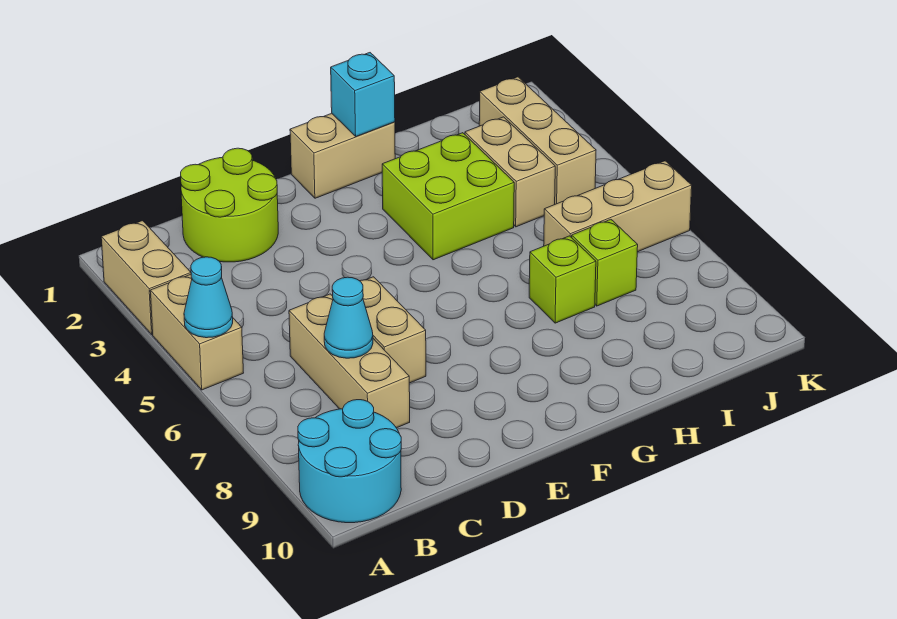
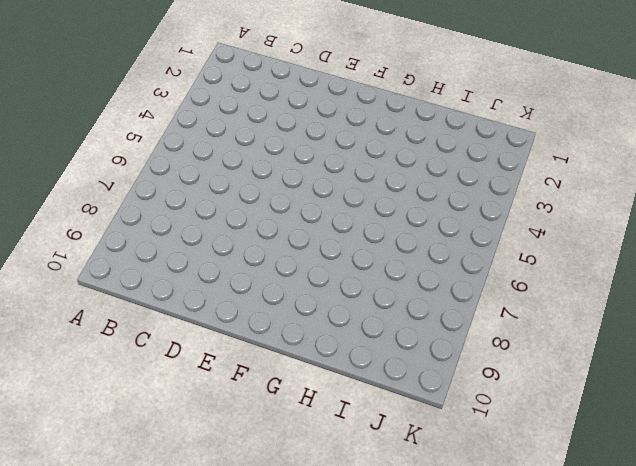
none -> tan 1x2 brick [101,221,191,334]
none -> tan 1x2 brick [150,274,243,390]
none -> cyan 2x2 round brick [298,400,401,523]

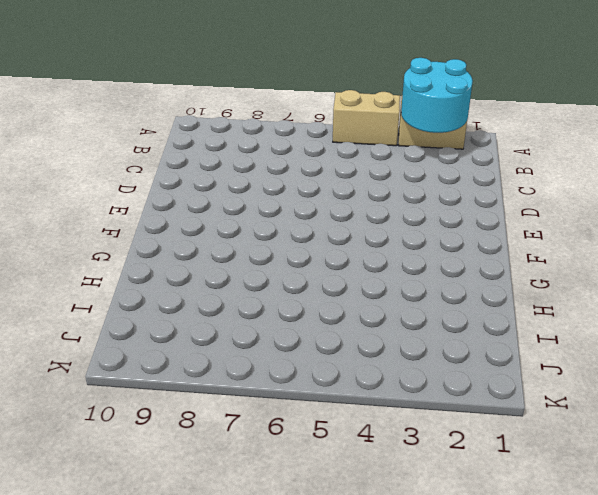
cyan 2x2 round brick [401,58,473,133] -> cyan 2x2 round brick moved to [298,400,401,523]
none -> lime 2x2 round brick [181,148,278,262]
none -> tan 1x3 brick [289,294,410,428]
none -> tan 1x2 brick [360,277,426,383]

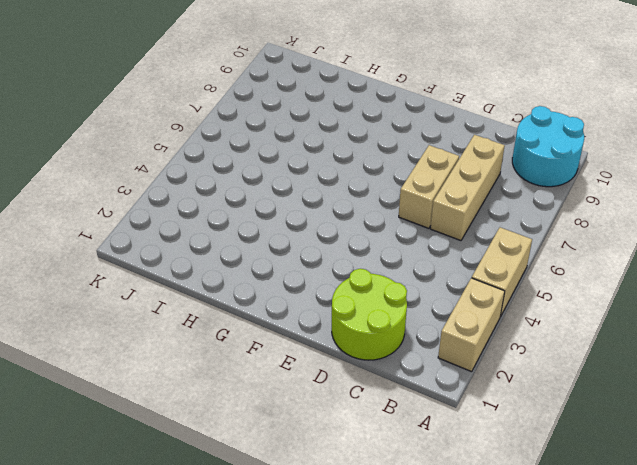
none -> tan 1x2 brick [290,113,395,198]
none -> lime 2x2 brick [382,133,514,260]
none -> lime 1x1 brick [529,236,596,323]

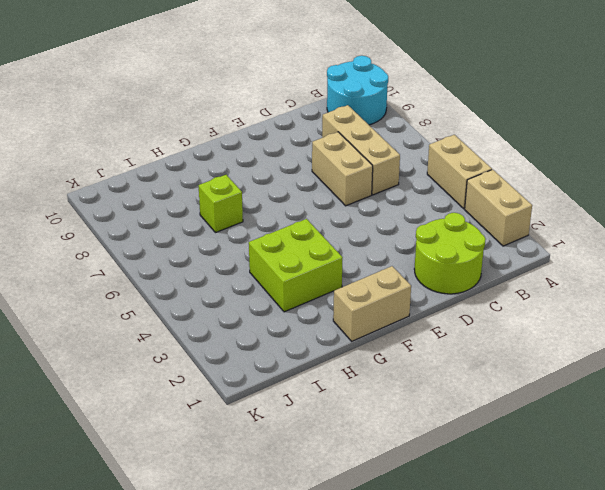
none -> tan 1x2 brick [465,117,555,227]
none -> tan 1x3 brick [544,161,692,252]
none -> lime 1x1 brick [572,219,638,306]

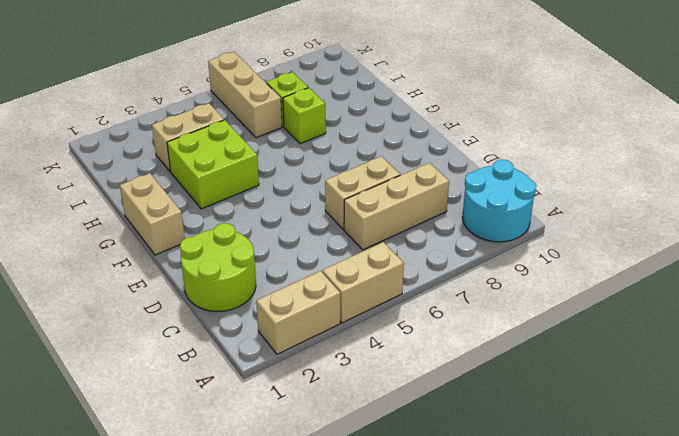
none -> tan 1x3 brick [479,77,596,204]
none -> cyan 1x1 cone [184,257,233,338]
none -> cyan 1x1 cone [324,277,373,358]

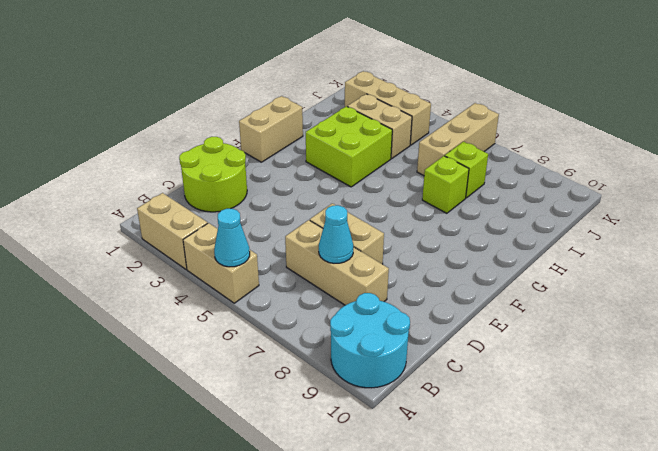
none -> cyan 1x1 brick [331,53,395,136]

